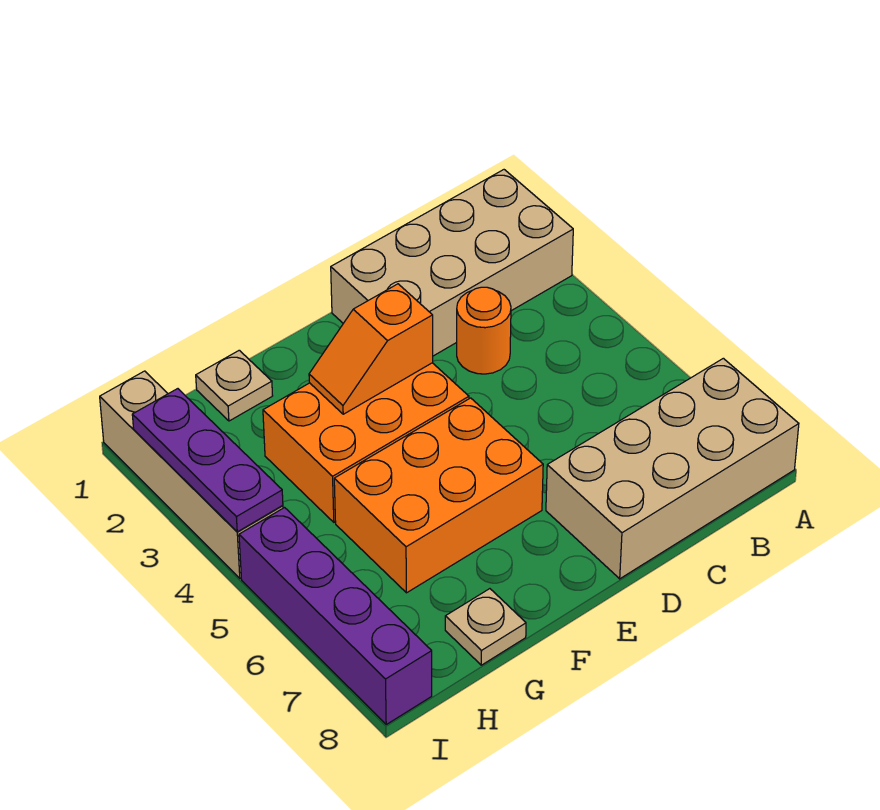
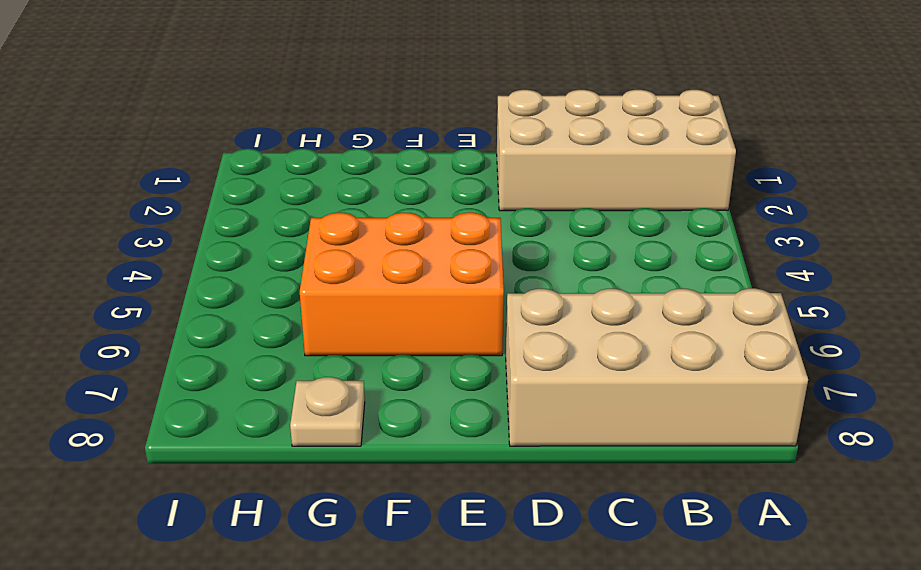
none -> orange 1x1 round brick [457,287,511,374]
none -> orange 2x3 brick [263,363,469,522]

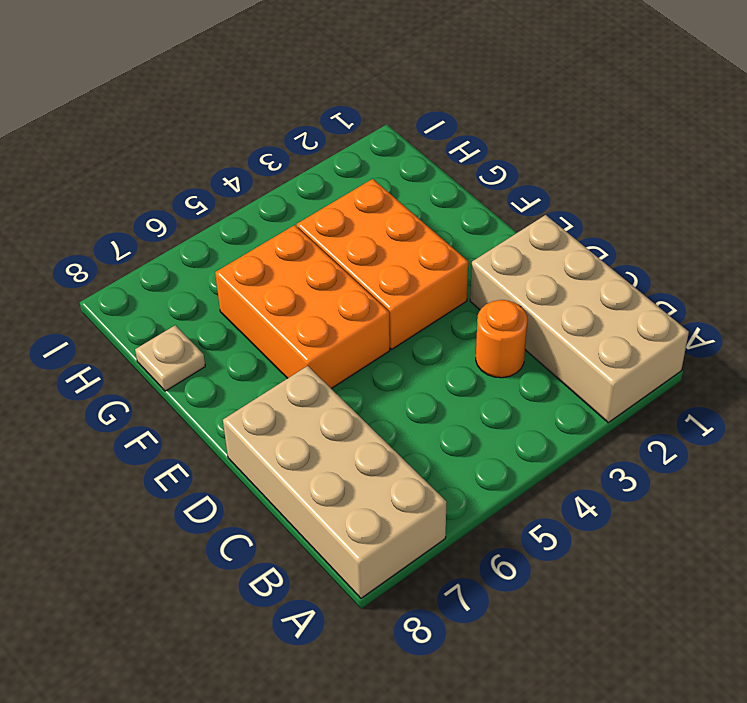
none -> tan 1x1 plate [196,350,273,421]
none -> tan 1x4 brick [100,371,283,578]

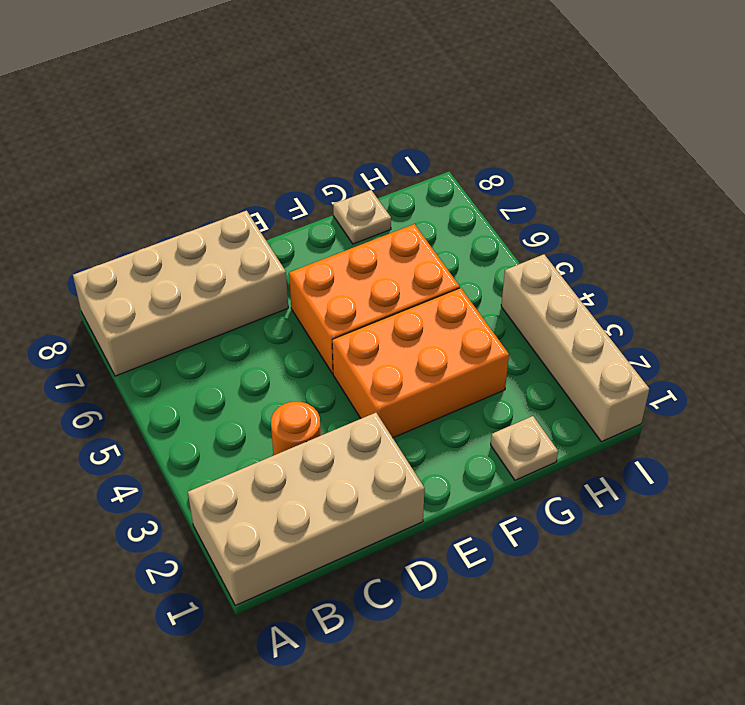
none -> purple 1x4 brick [239,508,432,724]
none -> orange 1x2 slope [309,284,433,414]

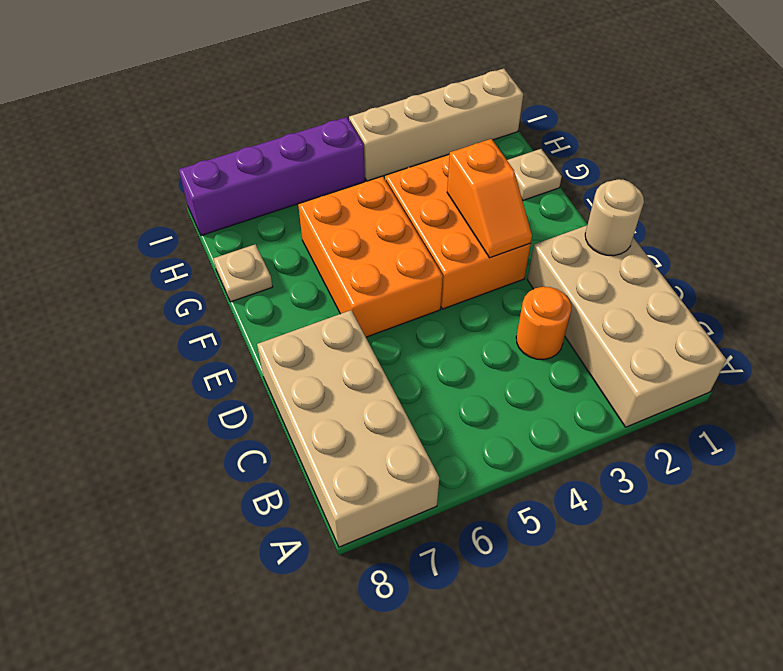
tan 1x1 round brick [585,179,644,256] -> none
orange 1x2 slope [447,139,532,258] -> orange 1x2 slope turned to [309,284,433,414]
none -> purple 1x3 plate [132,389,283,532]

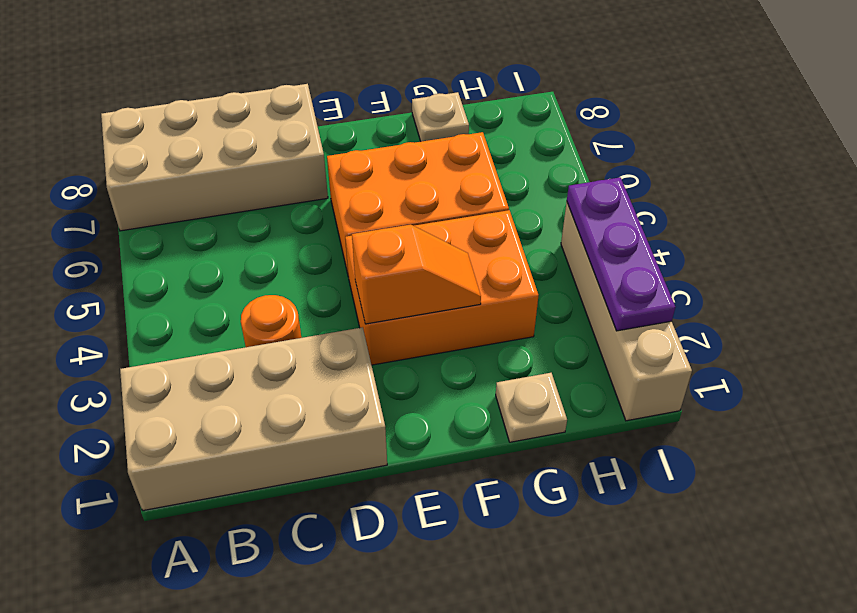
none -> purple 1x4 brick [239,508,432,724]

